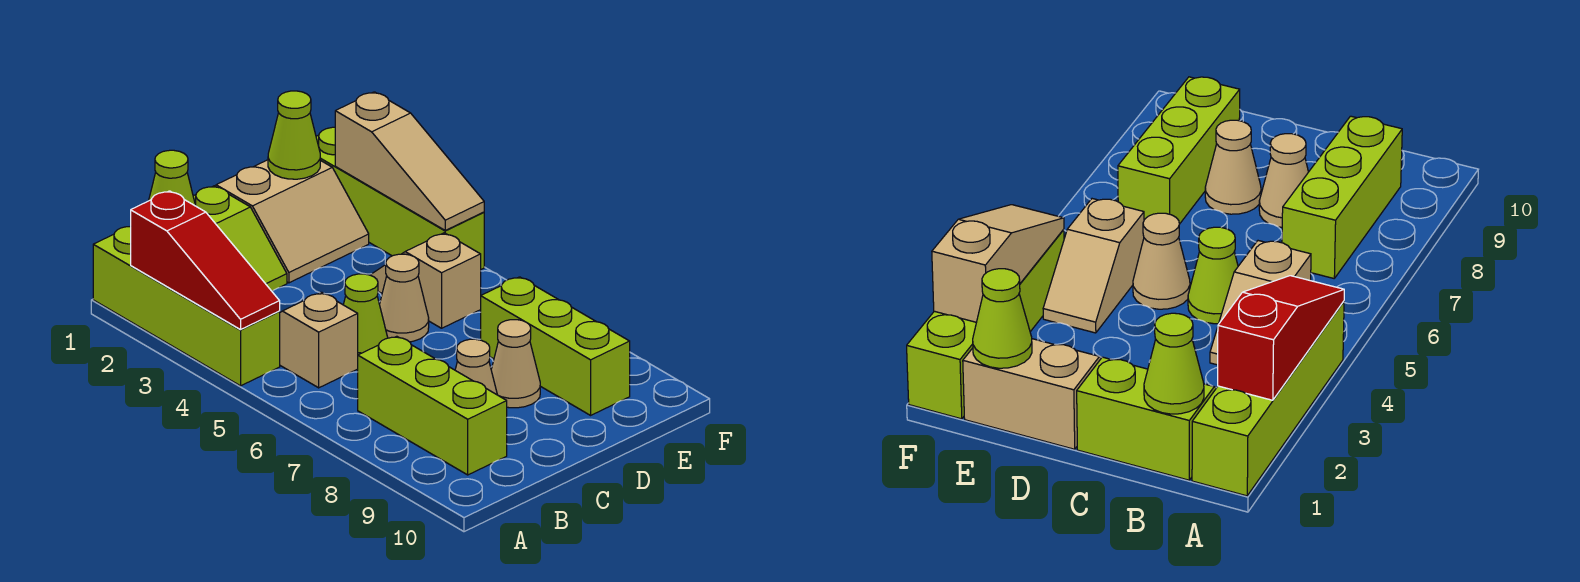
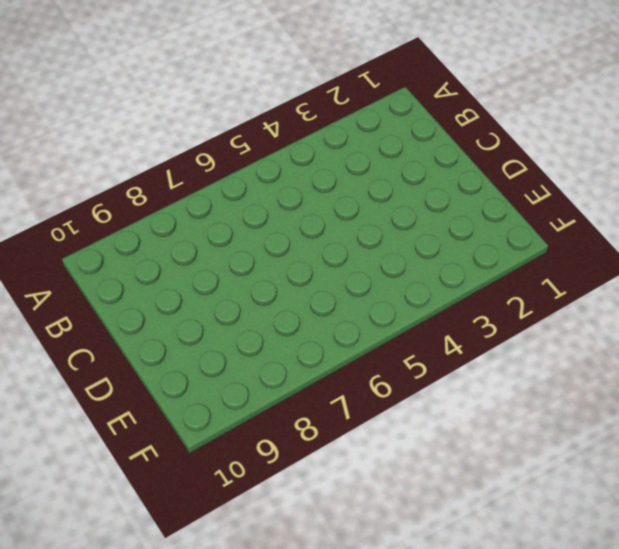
none -> lime 1x4 brick [93,227,280,386]
none -> lime 2x2 slope [193,186,287,291]
none -> tan 1x2 slope [280,292,358,388]

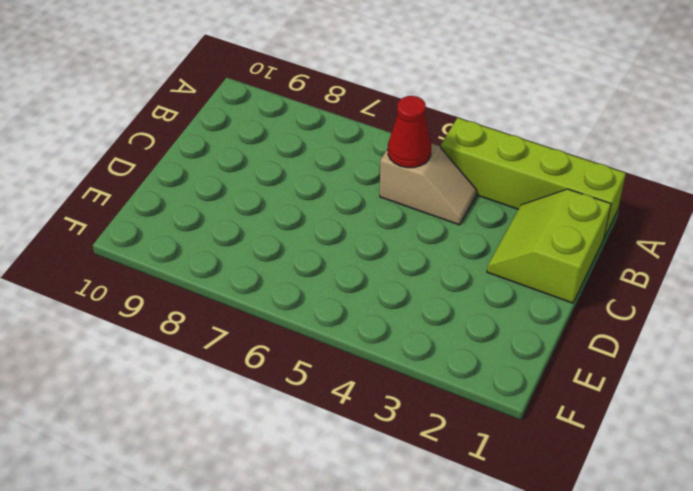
red 1x1 cone [388,96,431,168] -> none
none -> lime 1x3 brick [358,336,507,475]
none -> lime 1x1 cone [343,274,388,355]
none -> tan 1x1 cone [455,339,497,395]

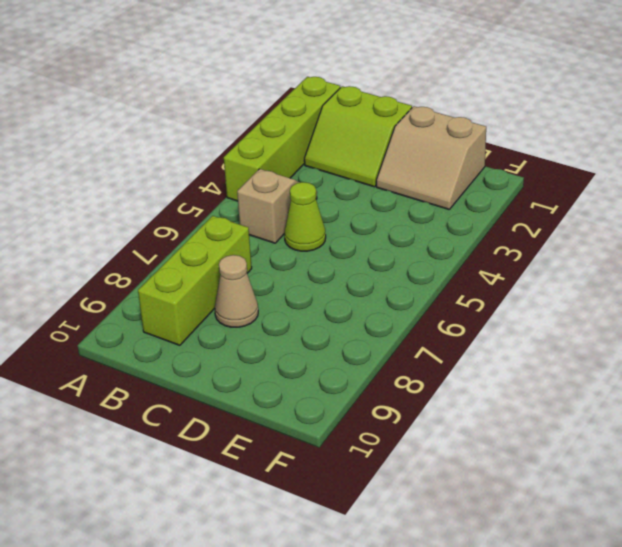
none -> tan 1x1 cone [380,254,429,342]
none -> tan 1x1 cone [491,320,540,408]
none -> tan 1x2 slope [371,233,481,328]

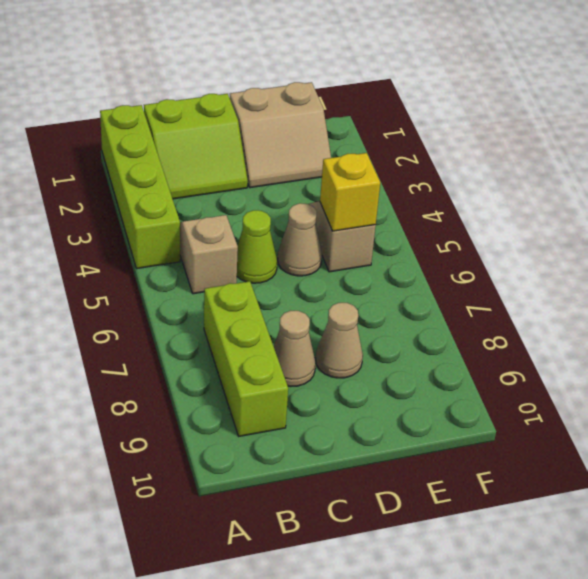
yellow 1x1 brick [320,153,380,231] -> none
none -> lime 1x3 brick [481,277,630,415]
none -> lime 1x4 brick [316,127,484,269]
none -> red 1x3 slope [130,191,280,330]

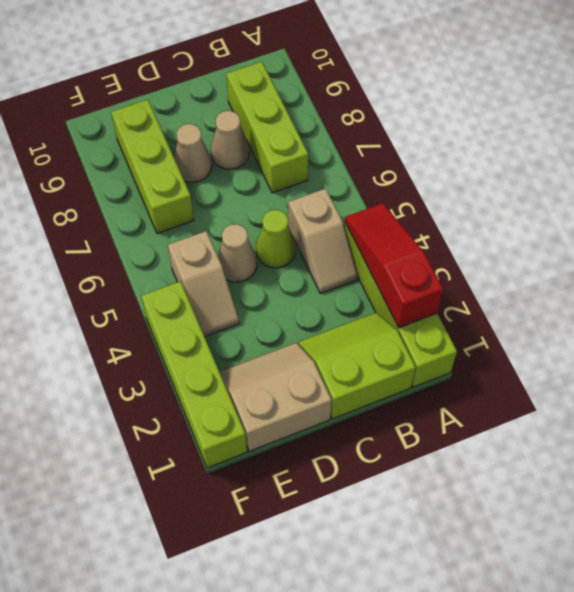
none -> lime 1x1 cone [149,150,196,206]
none -> lime 1x1 cone [268,91,320,179]
none -> tan 1x3 slope [335,92,484,230]

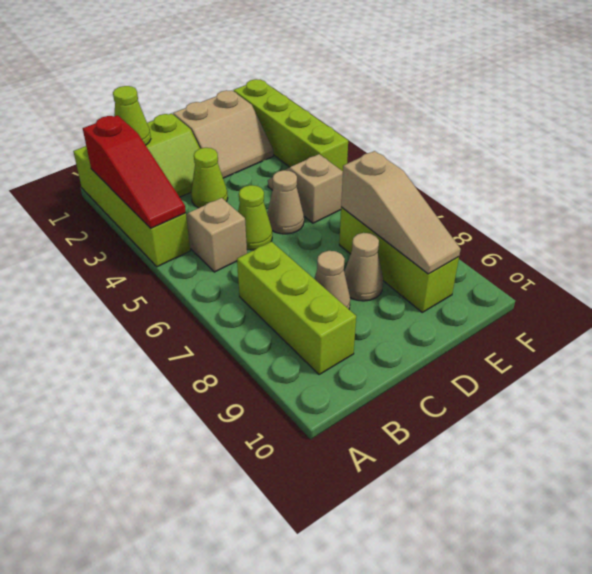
lime 1x1 cone [191,148,228,208] -> lime 1x1 cone moved to [268,91,320,179]
tan 1x3 slope [341,151,461,274] -> tan 1x3 slope moved to [335,92,484,230]

